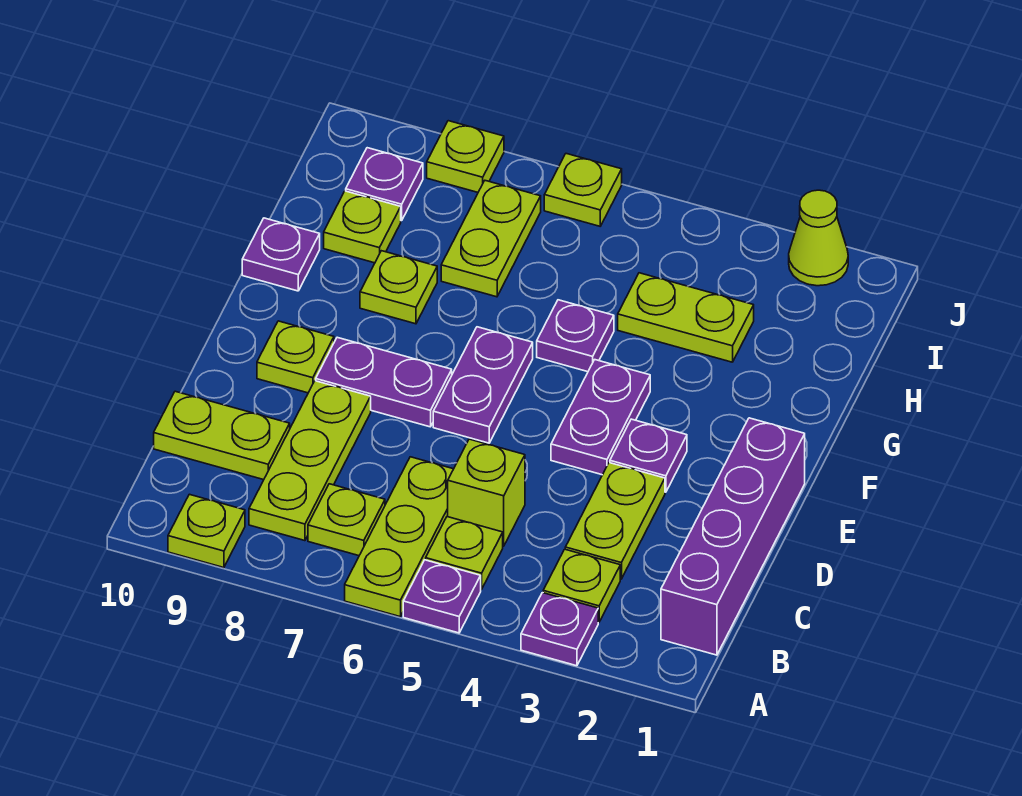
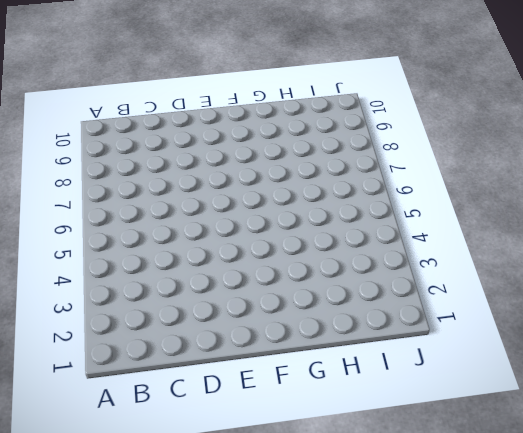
none -> purple 1x1 plate [521,593,598,666]
none -> purple 1x1 plate [403,560,481,633]
none -> lime 1x3 plate [345,457,453,617]

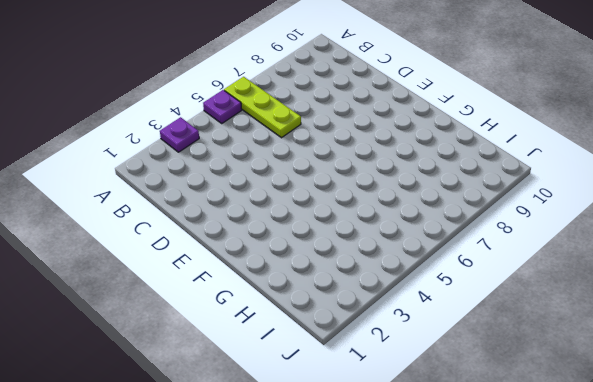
none -> lime 1x1 plate [168,494,245,568]
none -> purple 1x4 brick [661,418,805,655]
none -> lime 1x1 plate [543,549,620,622]

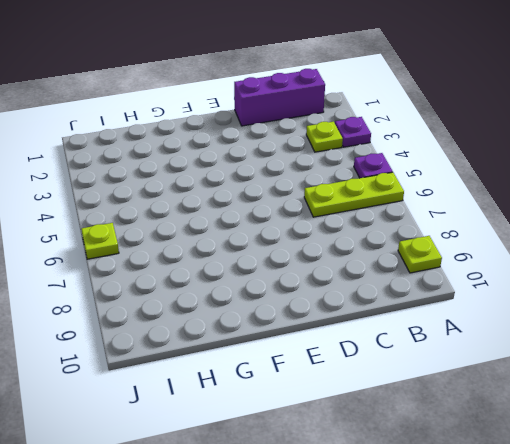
purple 1x3 brick [234,69,325,126] -> purple 1x4 brick [661,418,805,655]
none -> lime 1x1 plate [426,517,503,590]
none -> lime 1x1 plate [308,484,385,556]
none -> lime 1x3 plate [249,381,371,541]

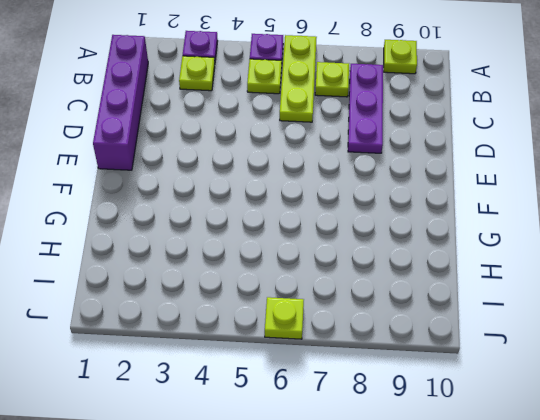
purple 1x3 plate [348,64,383,153] -> lime 1x3 plate [249,381,371,541]
none -> lime 1x2 plate [565,463,665,579]
none -> lime 1x1 brick [448,439,525,546]
none -> lime 1x2 plate [154,391,290,480]

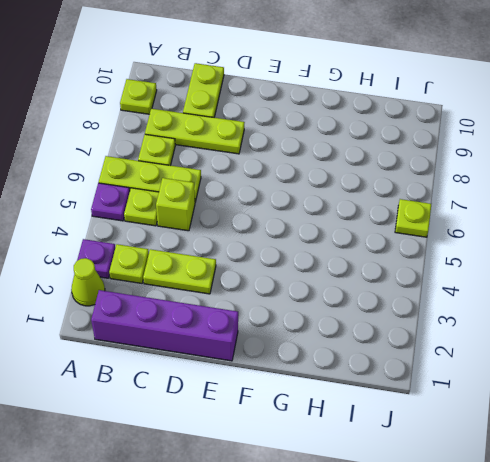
lime 1x1 cone [71,258,105,306] -> lime 1x1 cone moved to [789,190,848,286]
none -> purple 1x1 plate [610,419,687,492]
none -> purple 1x2 plate [551,360,650,475]
none -> purple 1x2 plate [433,327,533,443]

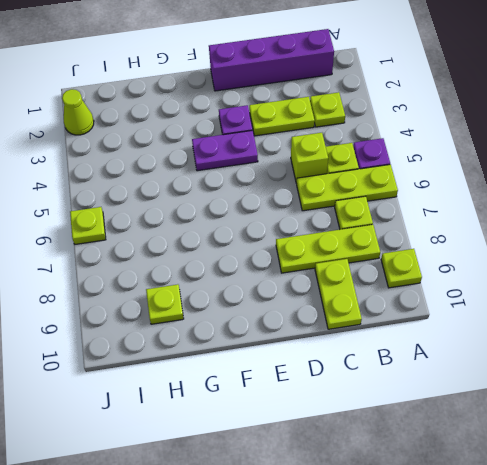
none -> purple 1x1 plate [521,593,598,666]
none -> purple 1x2 plate [433,327,533,443]
none -> purple 1x2 plate [316,337,452,427]

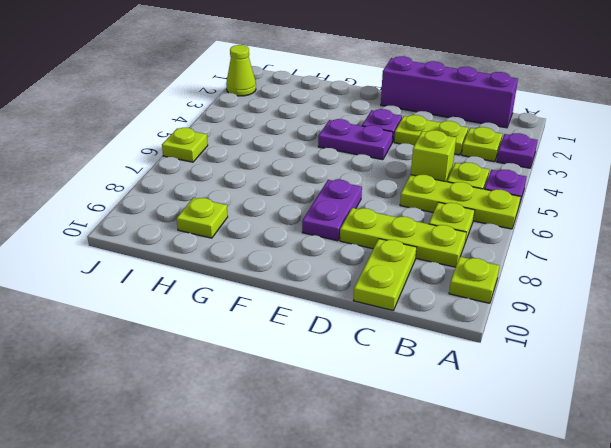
none -> purple 1x2 plate [433,327,533,443]
none -> lime 1x1 plate [257,321,334,393]
none -> purple 1x1 plate [537,300,614,372]

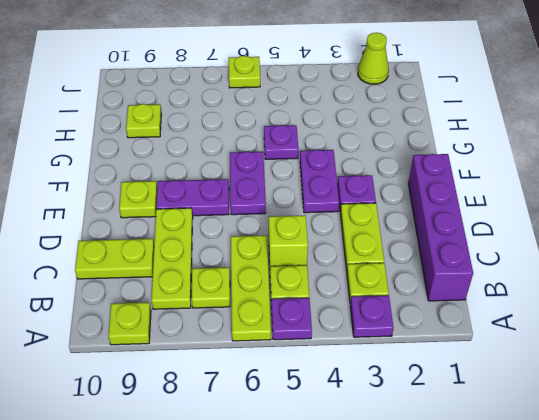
none -> lime 1x1 plate [360,251,437,324]
none -> purple 1x1 plate [242,218,320,291]
none -> lime 1x2 plate [618,273,754,362]

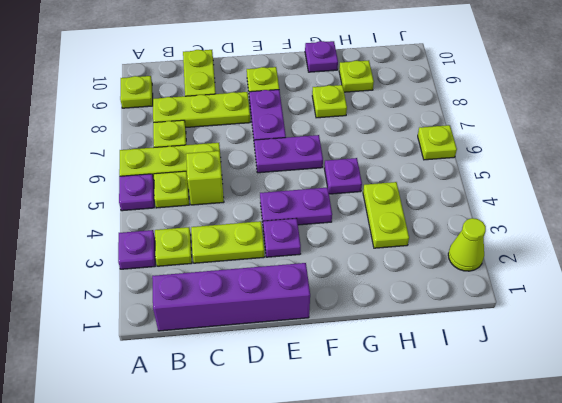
none -> lime 1x2 plate [441,181,541,297]
none -> purple 1x1 plate [346,148,423,221]
none -> lime 1x1 plate [427,121,504,192]

